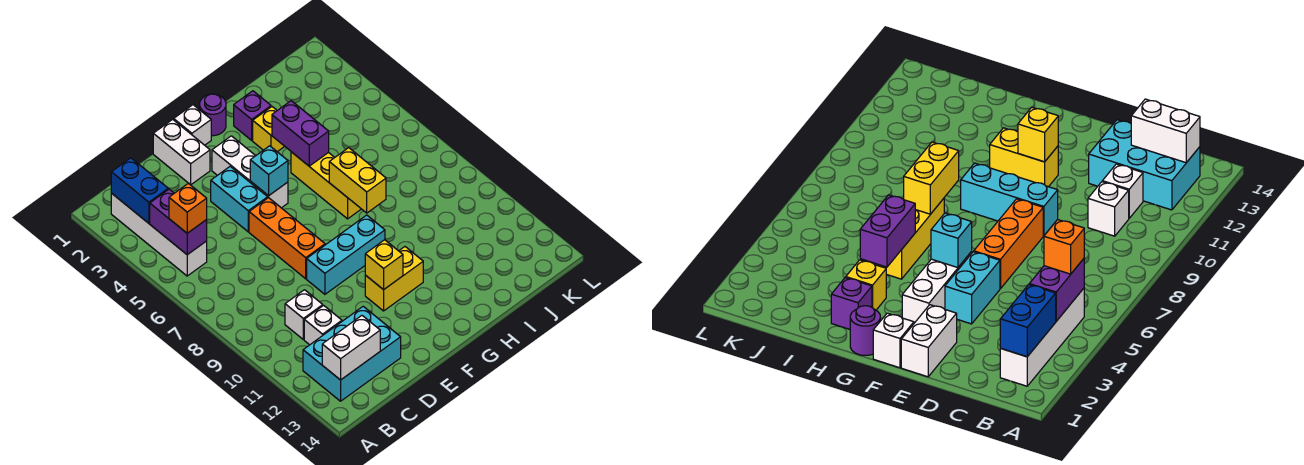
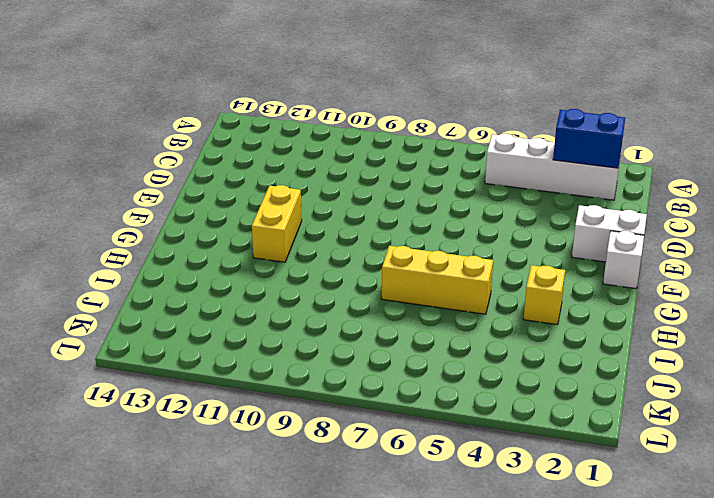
none -> cyan 2x3 brick [303,306,401,401]
none -> white 1x1 brick [285,290,323,339]
none -> white 1x1 brick [304,305,342,345]

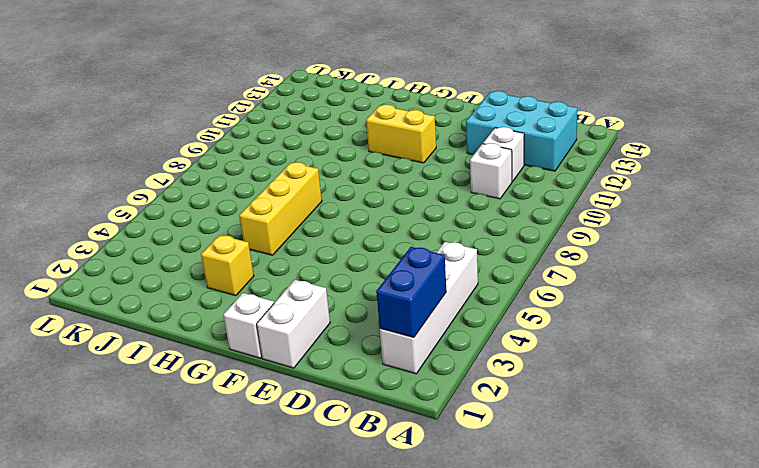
none -> cyan 1x2 brick [211,166,268,232]
none -> orange 1x3 brick [249,198,325,279]
none -> cyan 1x3 brick [307,215,385,294]

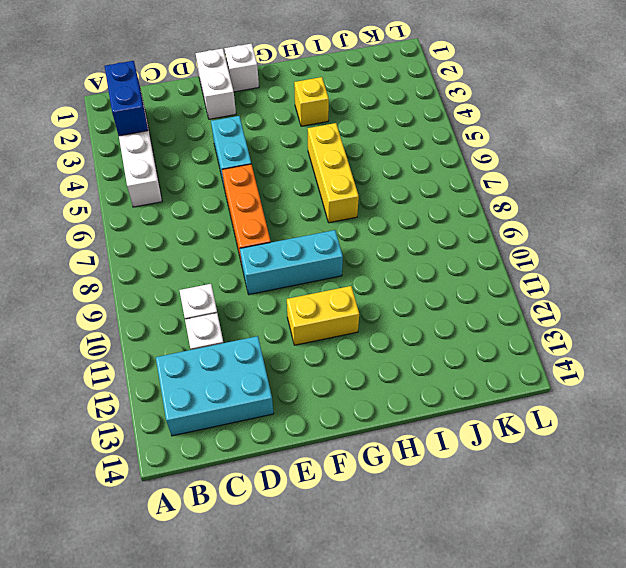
none -> white 1x3 brick [212,136,288,208]
none -> purple 1x1 round brick [200,94,226,136]
none -> purple 1x1 brick [234,91,271,140]

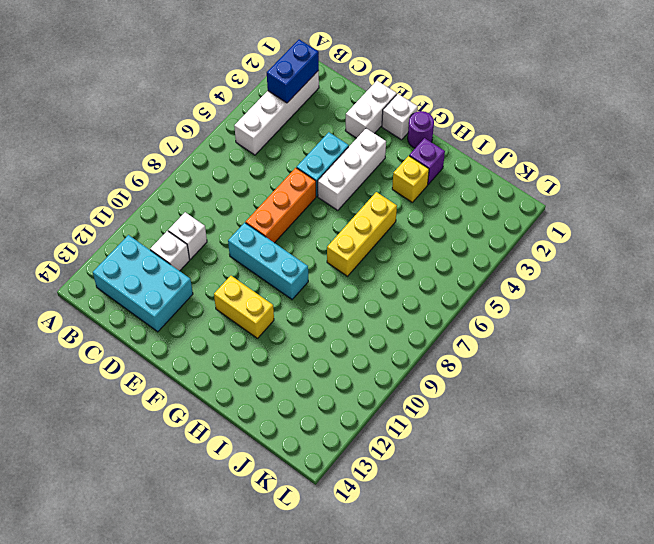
none -> purple 1x2 brick [150,189,207,255]
none -> white 1x2 brick [322,316,380,380]
none -> cyan 1x1 brick [250,146,288,196]

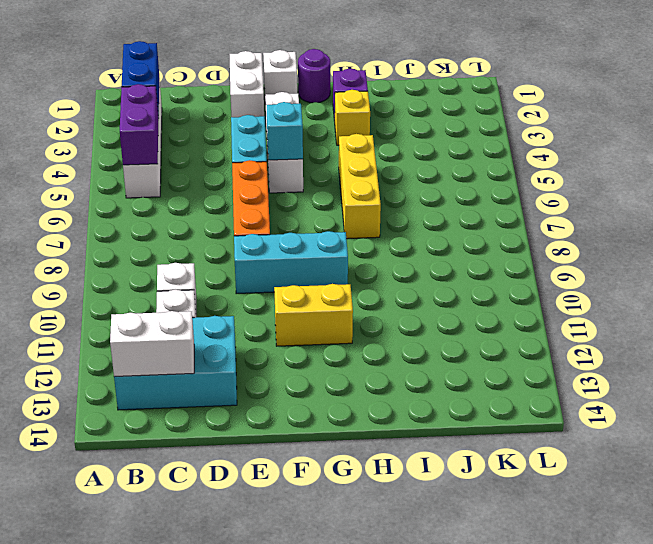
none -> yellow 1x1 brick [365,240,403,290]
none -> purple 1x2 brick [272,101,329,166]
none -> yellow 1x2 brick [329,148,386,213]

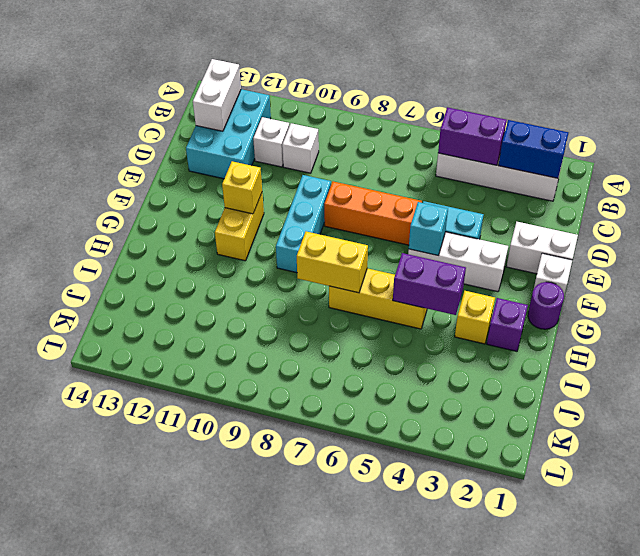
none -> orange 1x1 brick [169,183,207,233]

